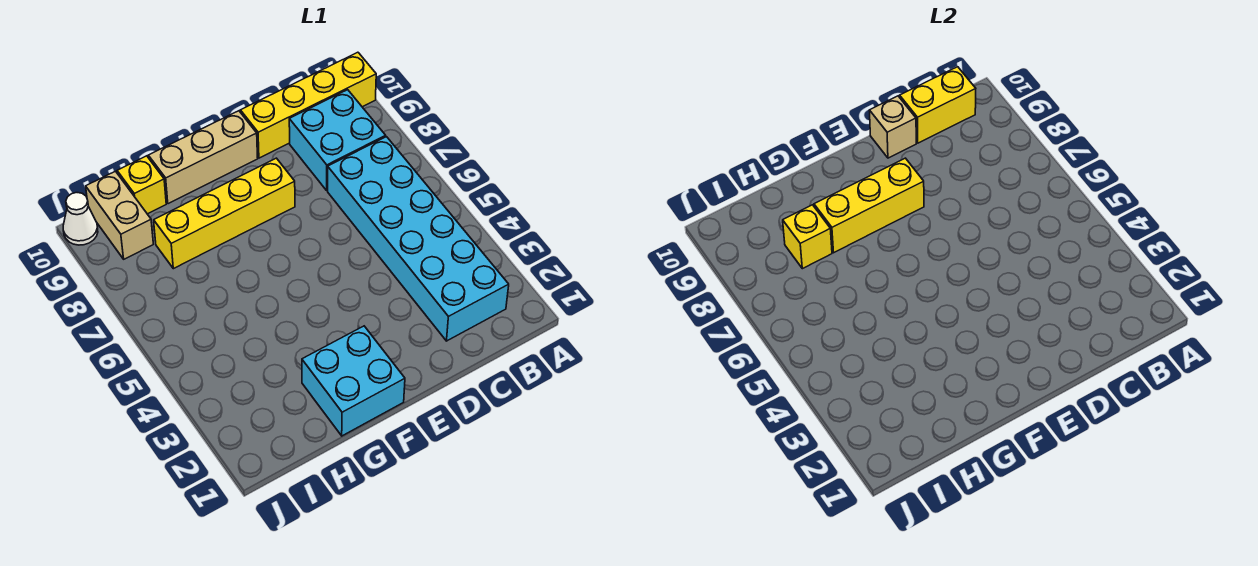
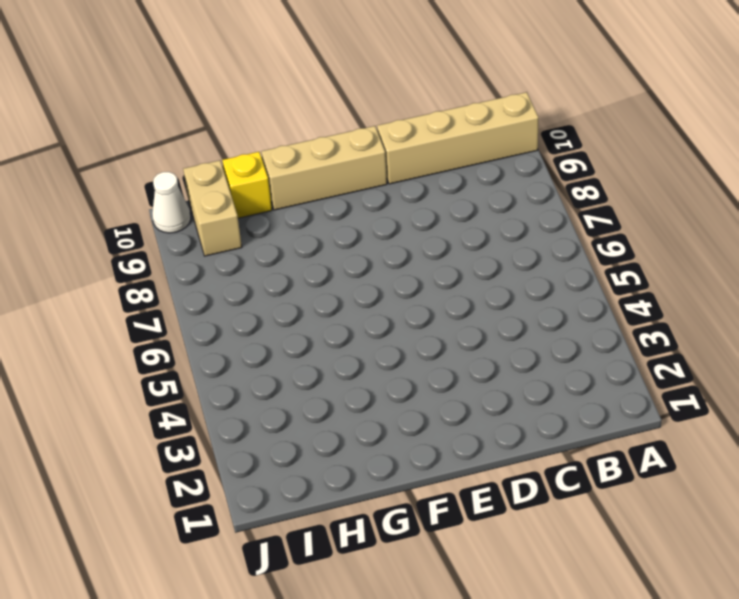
tan 1x4 brick [377,92,539,184] -> yellow 1x4 brick [240,52,376,158]
none -> cyan 2x6 brick [328,137,509,341]
none -> cyan 2x2 brick [289,90,386,190]
none -> yellow 1x4 brick [154,158,295,269]

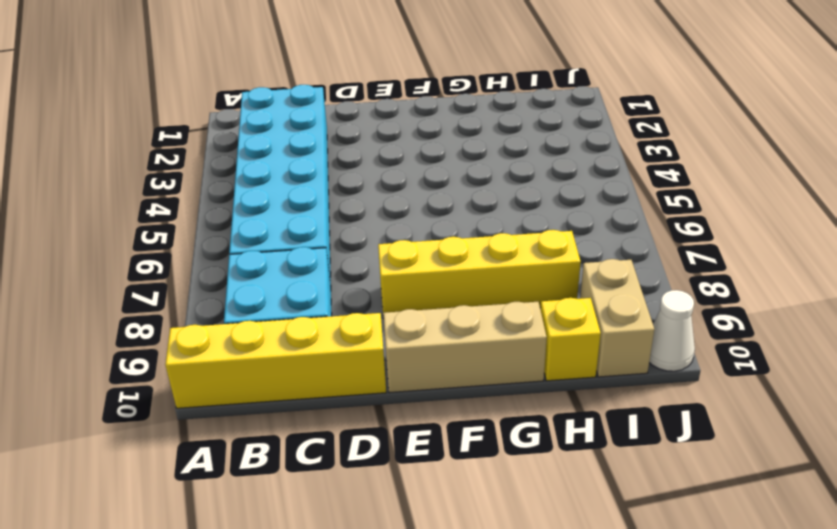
none -> cyan 2x2 brick [302,326,405,436]
none -> yellow 1x2 brick [900,67,976,143]
none -> tan 1x1 brick [869,96,916,158]

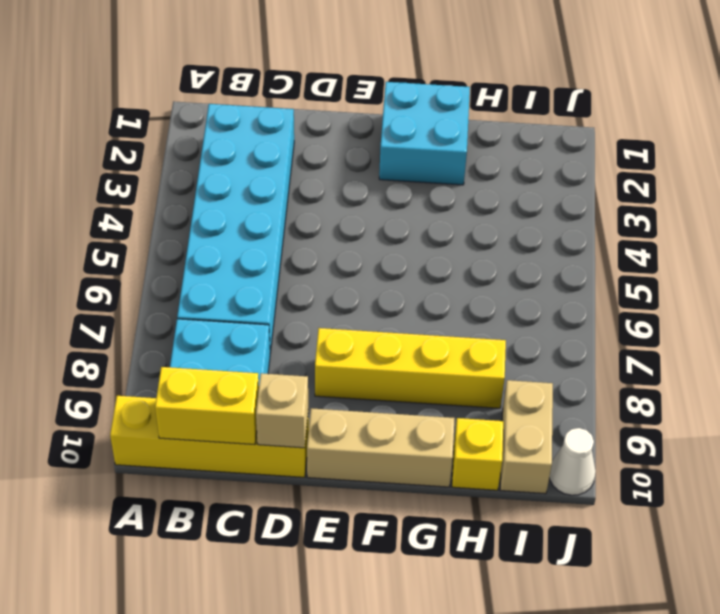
none -> yellow 1x3 brick [814,158,924,253]
none -> yellow 1x1 brick [783,205,832,269]

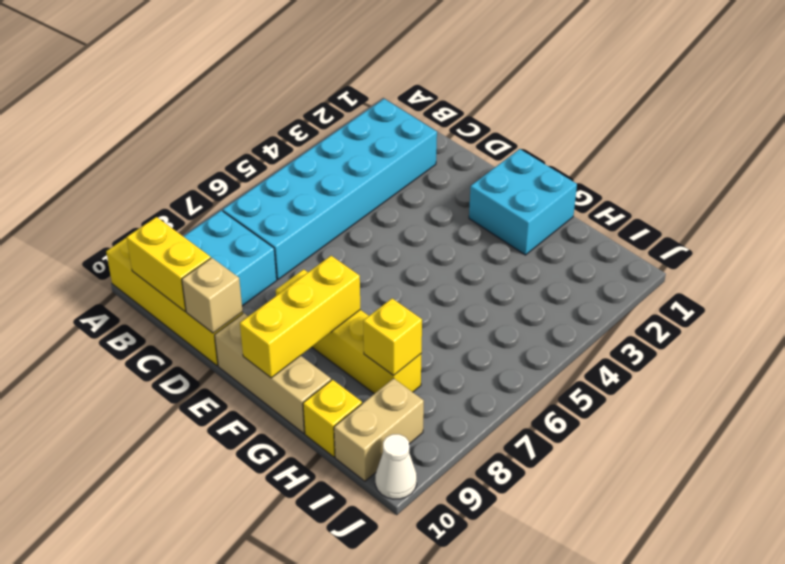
yellow 1x3 brick [240,256,360,378] -> yellow 1x3 brick turned to [814,158,924,253]

